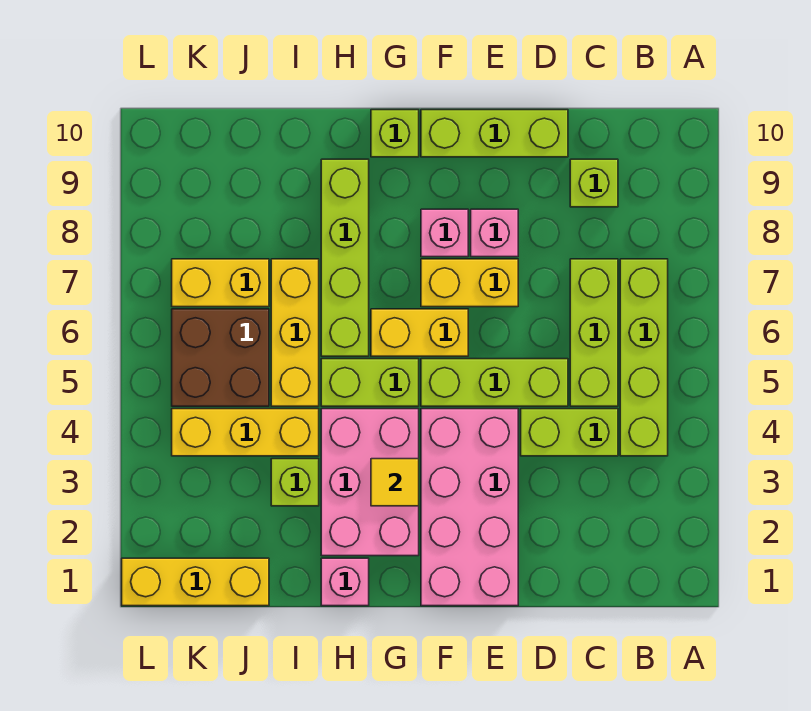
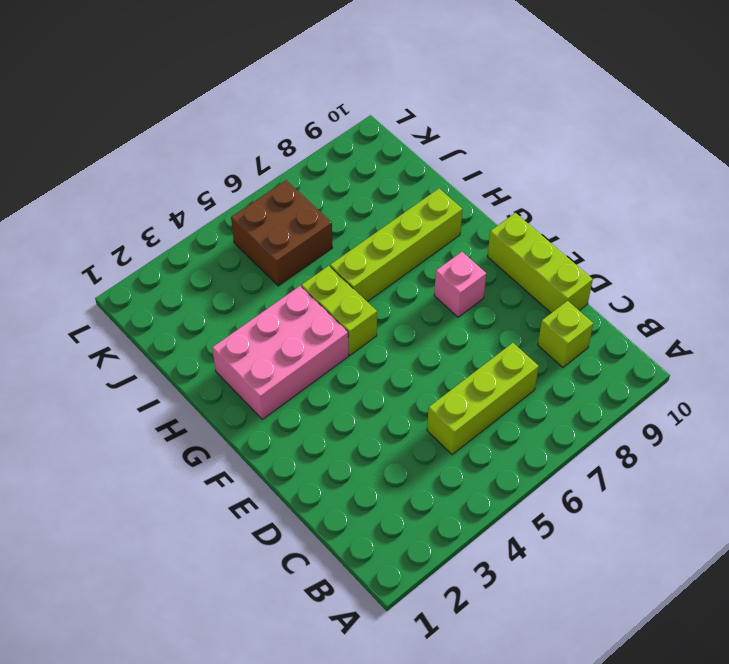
none -> lime 1x4 brick [620,259,668,456]
none -> lime 1x2 brick [521,409,618,456]
none -> lime 1x3 brick [421,359,568,406]

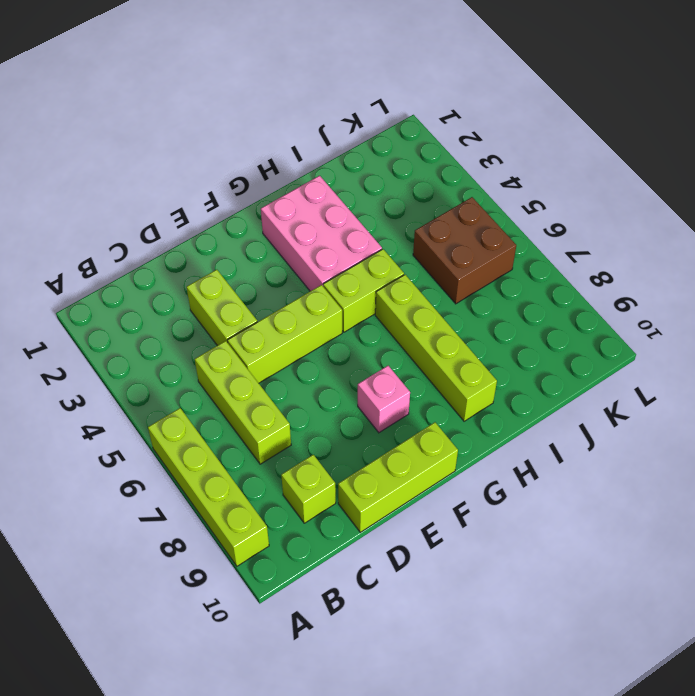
lime 1x4 brick [148,408,269,566] -> lime 1x4 brick moved to [620,259,668,456]
lime 1x2 brick [187,270,257,346] -> lime 1x2 brick turned to [521,409,618,456]
none -> pink 2x4 brick [421,409,518,606]
none -> yellow 1x2 brick [421,259,518,307]
none -> pink 1x1 brick [471,209,518,257]

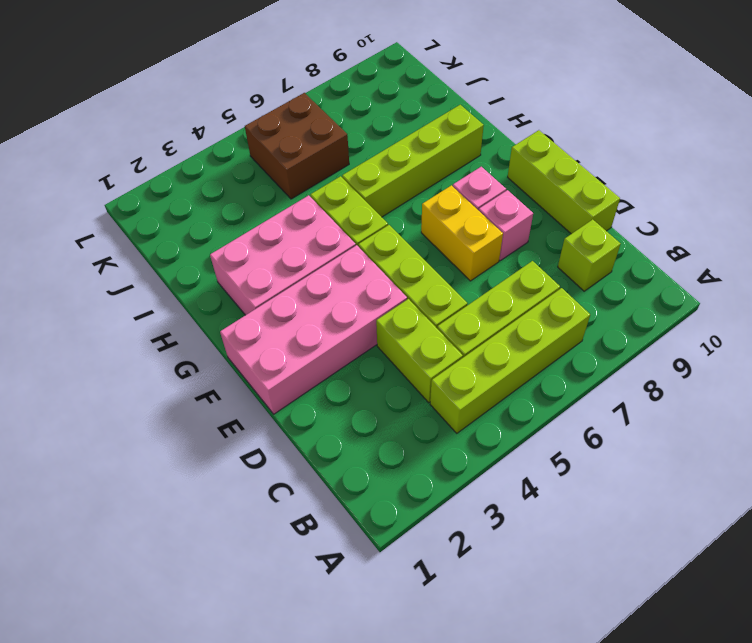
none -> yellow 1x2 brick [371,309,468,356]
none -> lime 1x1 brick [371,110,419,157]
none -> pink 1x1 brick [321,558,369,606]

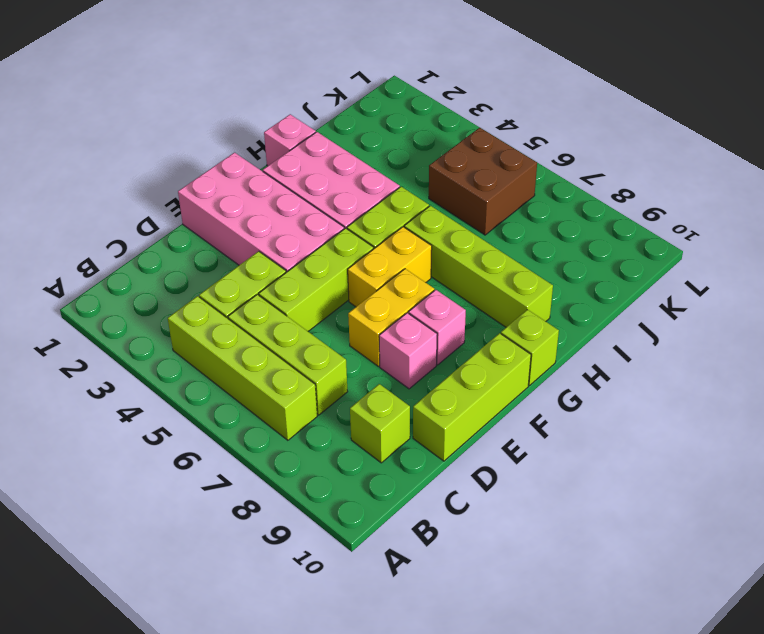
none -> lime 1x1 brick [271,459,319,506]
none -> yellow 1x3 brick [172,409,319,456]
none -> yellow 1x3 brick [271,259,319,406]

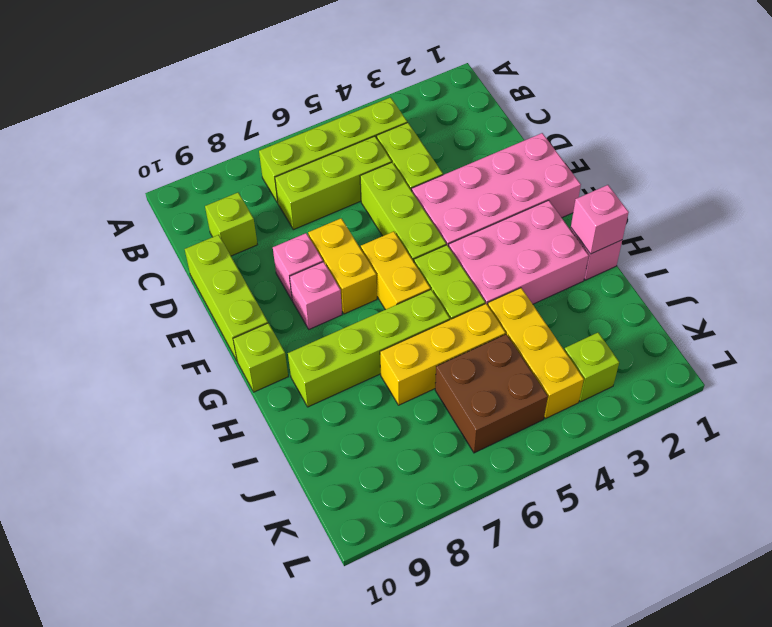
pink 1x1 brick [571,185,629,254] -> none
lime 1x1 brick [564,333,619,402] -> lime 1x1 brick moved to [271,459,319,506]
none -> yellow 1x3 brick [122,558,269,606]
none -> yellow 1x2 brick [172,259,269,307]
none -> yellow 1x1 tile [371,459,419,506]

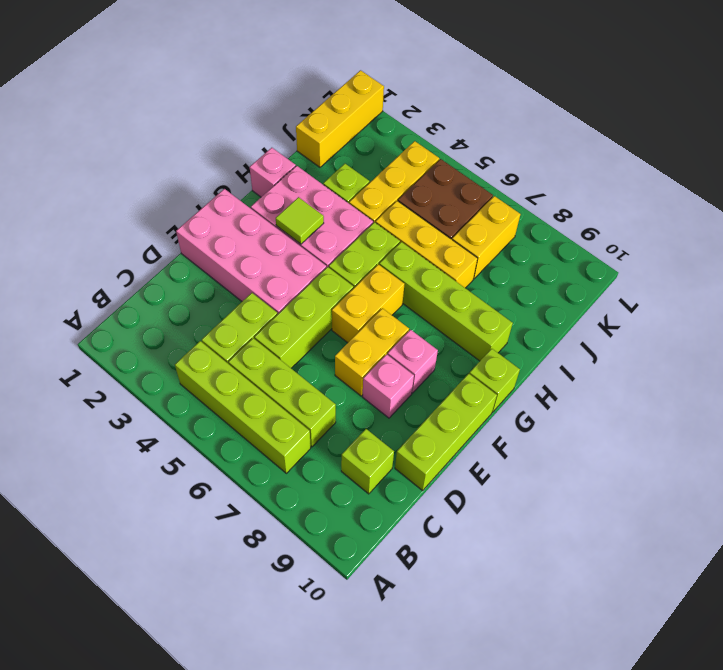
lime 1x1 tile [276,197,324,244] -> yellow 1x1 tile [371,459,419,506]

